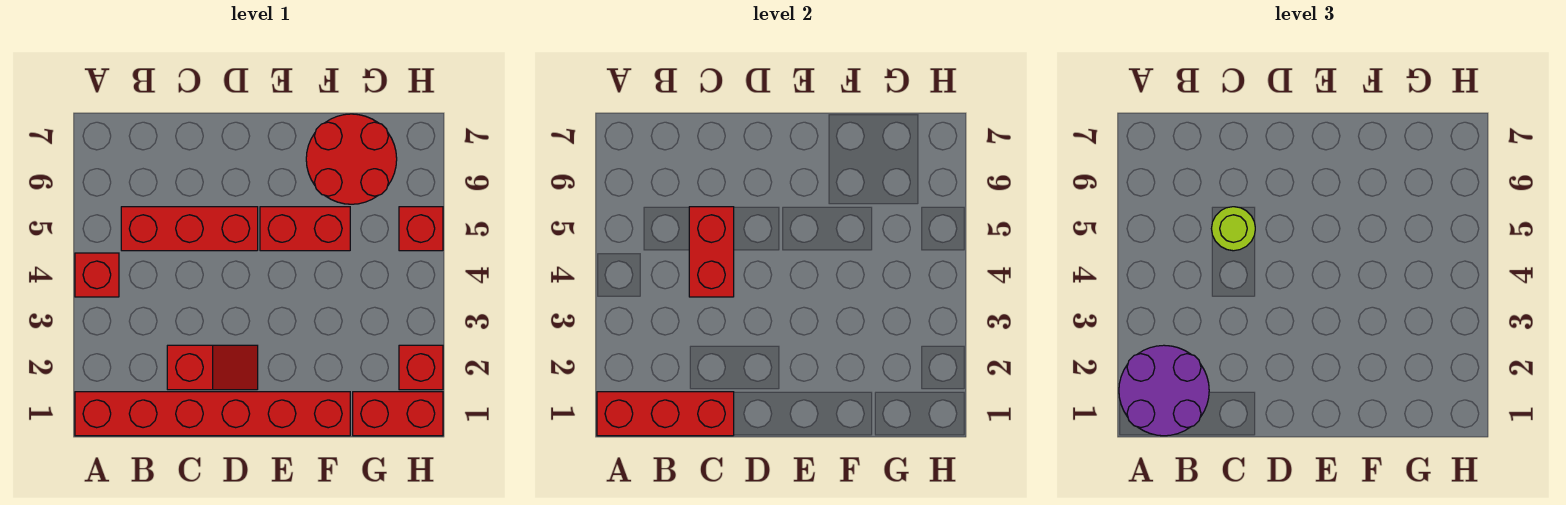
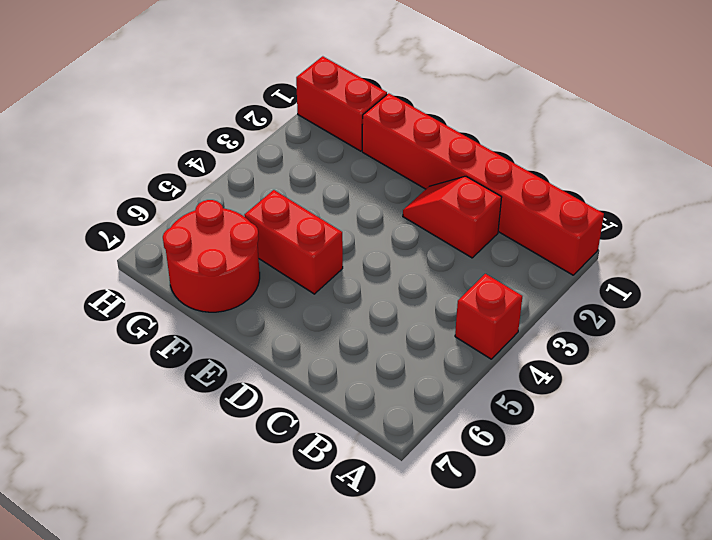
none -> red 1x3 brick [121,207,258,251]
none -> red 1x1 brick [399,345,443,390]
none -> red 1x1 brick [399,207,443,251]

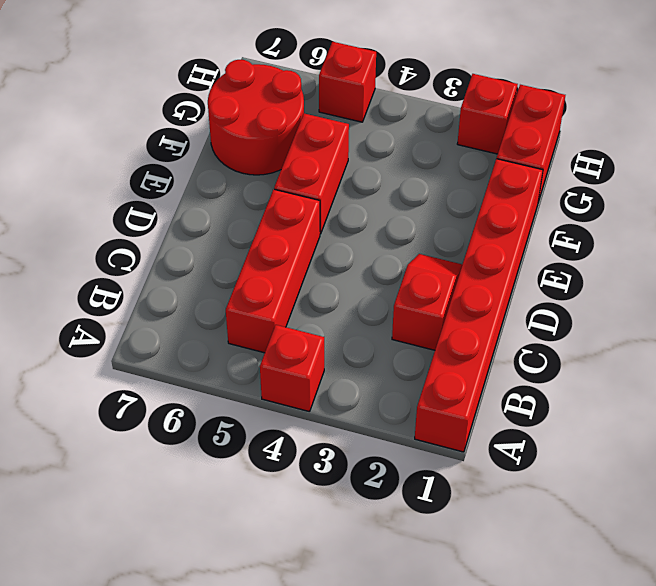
none -> red 1x3 brick [597,392,734,436]
none -> red 1x2 brick [689,207,734,297]
none -> purple 2x2 round brick [1119,345,1209,436]

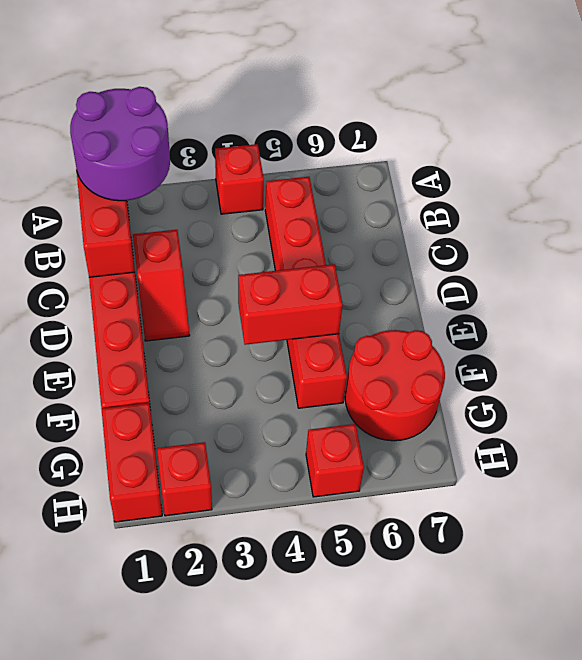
red 1x2 brick [238,264,343,345] -> red 1x2 brick moved to [689,207,734,297]
none -> lime 1x1 round brick [1211,207,1255,251]

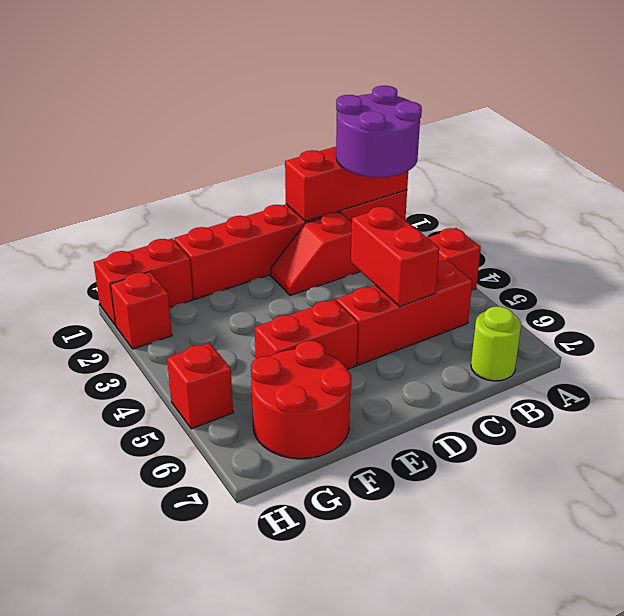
lime 1x1 round brick [471,306,521,381] -> lime 1x1 round brick moved to [1211,207,1255,251]

